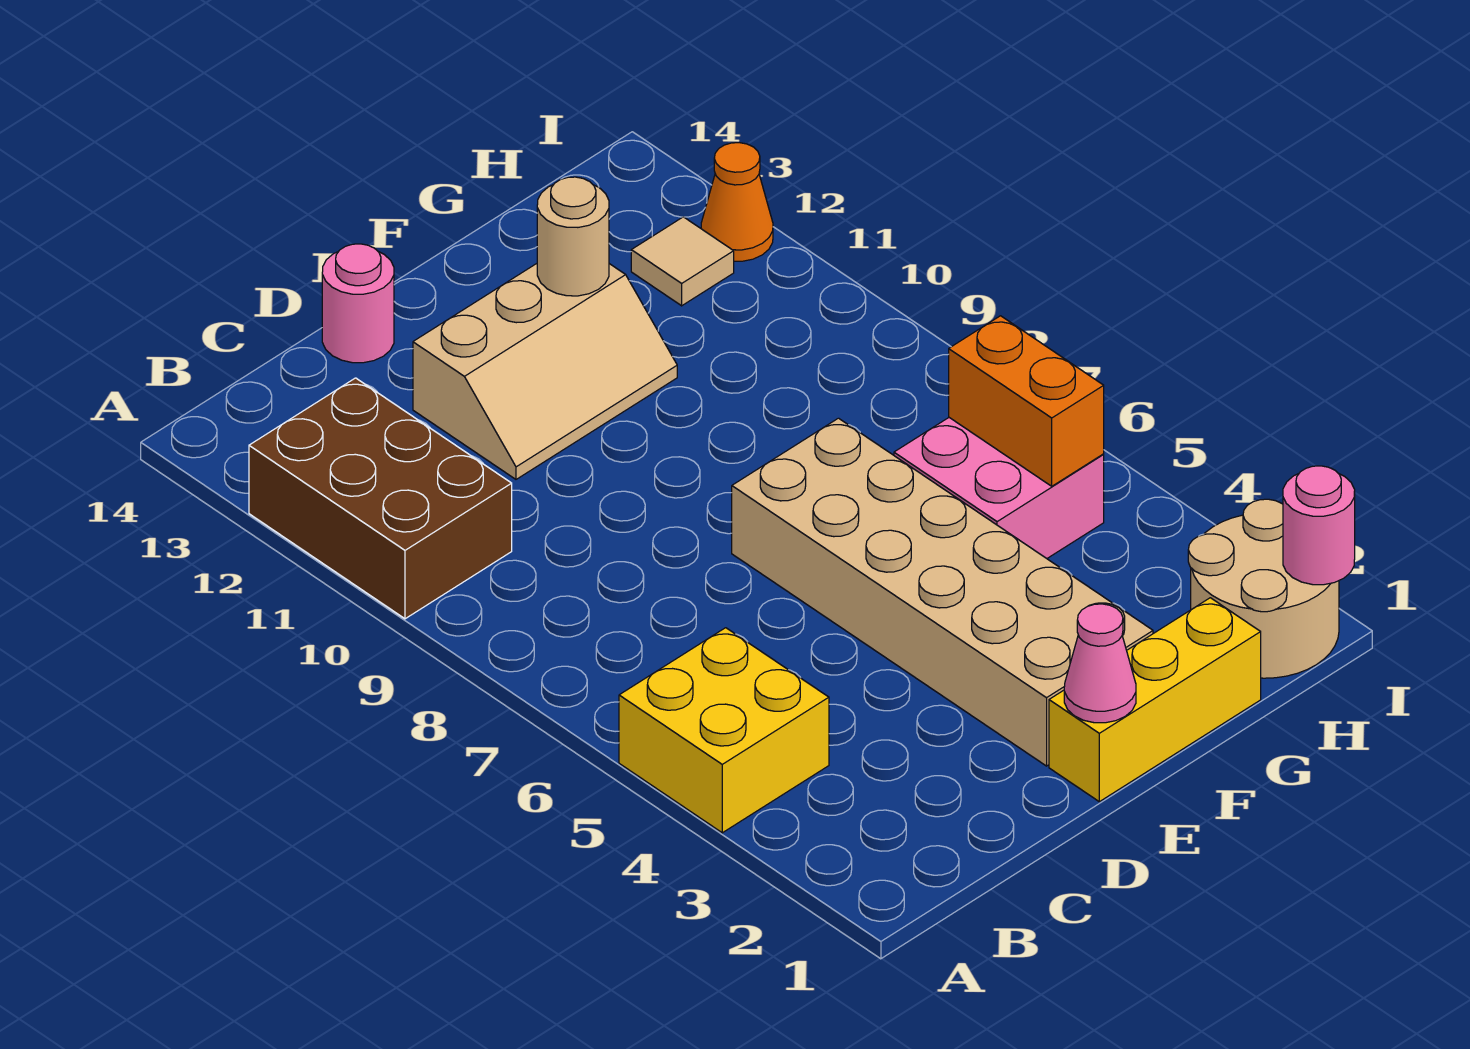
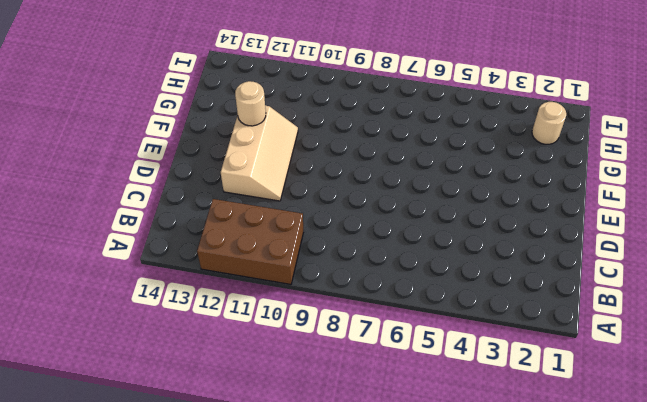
tan 1x1 round brick [532,102,566,144] -> tan 2x2 round brick [1188,499,1339,678]
none -> yellow 2x2 brick [619,628,829,833]
none -> pink 1x1 round brick [322,244,394,363]
none -> yellow 1x3 brick [1049,598,1261,802]

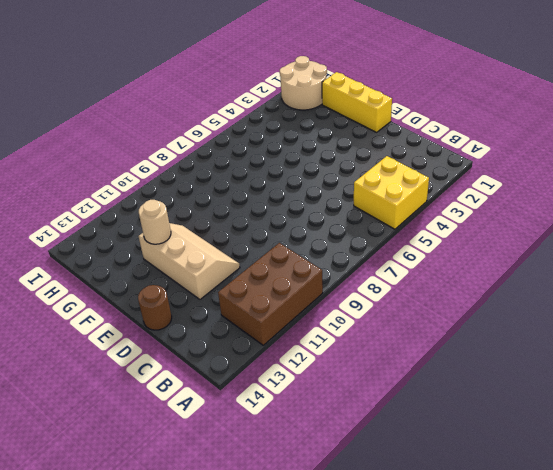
brown 1x1 round brick [138,285,172,330] -> pink 1x1 round brick [322,244,394,363]
none -> tan 2x6 brick [732,418,1153,766]
none -> pink 2x2 brick [894,418,1104,558]
none -> tan 1x1 tile [631,217,734,306]

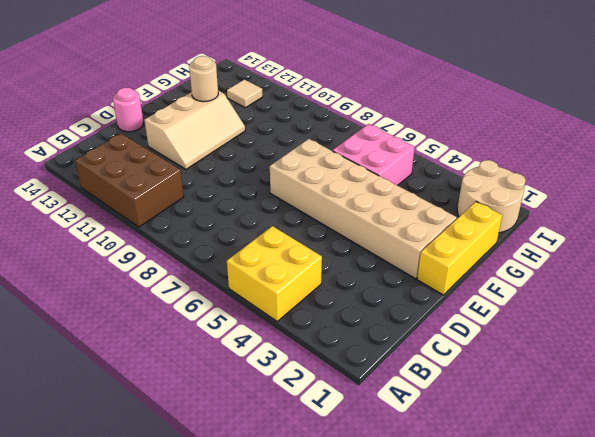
none -> orange 1x1 cone [701,143,773,261]
none -> pink 1x1 cone [1064,604,1136,723]
none -> orange 1x2 brick [949,316,1104,486]

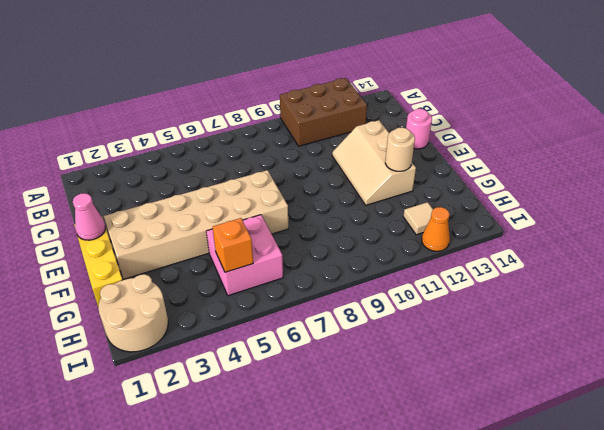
orange 1x1 brick [213,218,253,272] -> orange 1x2 brick [949,316,1104,486]
none -> yellow 2x2 brick [619,628,829,833]
none -> pink 1x1 round brick [1283,466,1355,585]

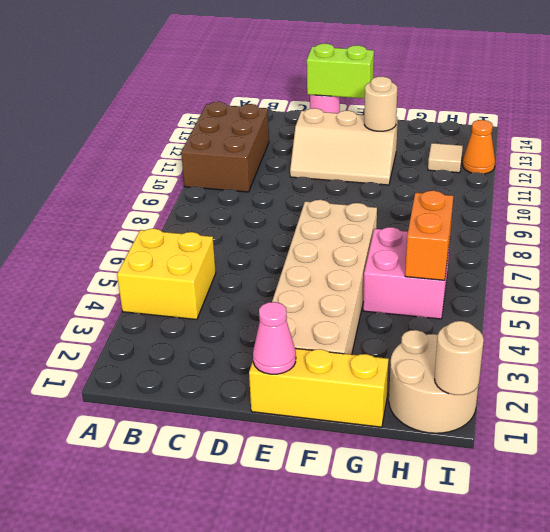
lime 1x2 brick [307,44,374,98] -> none
tan 1x1 round brick [435,321,484,395] -> pink 1x1 round brick [1283,466,1355,585]

